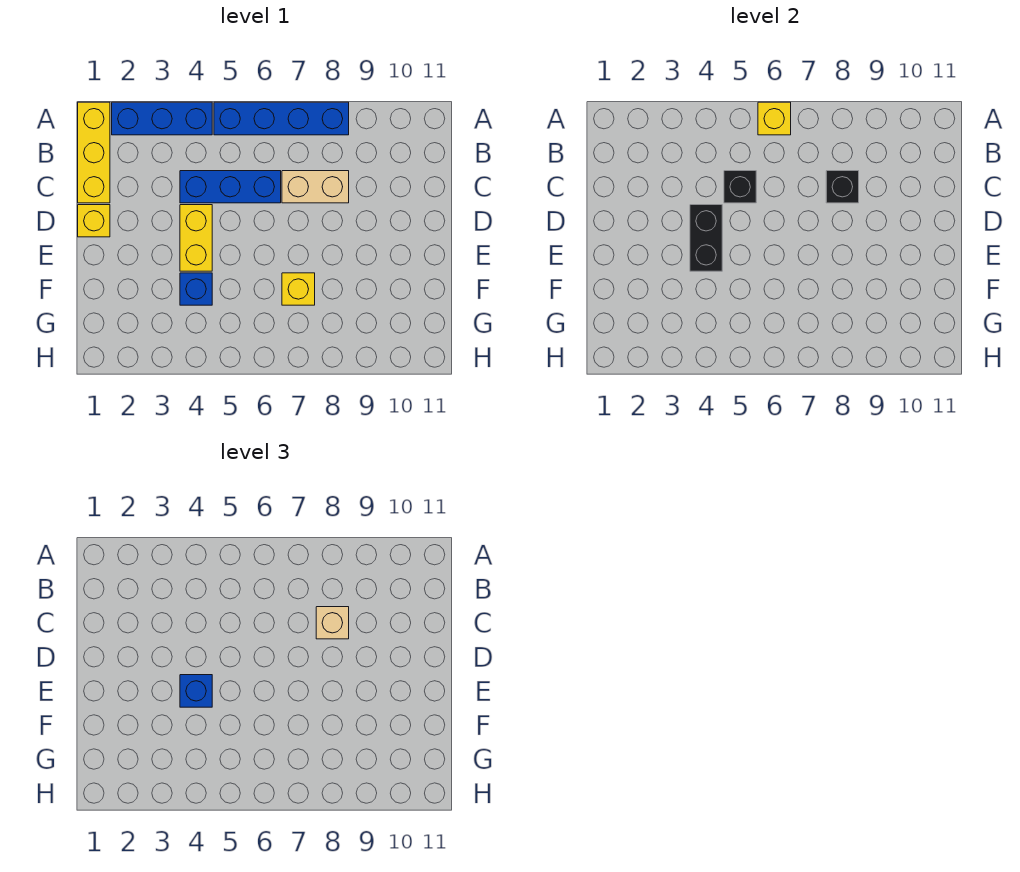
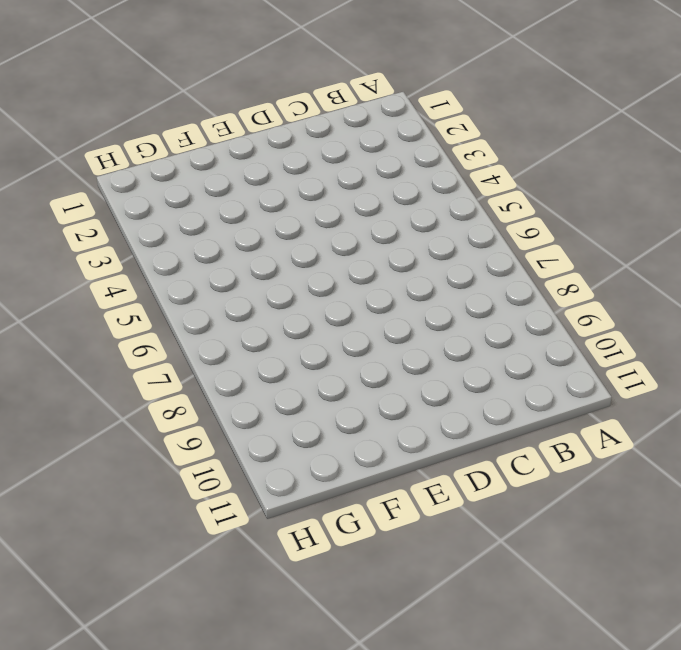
none -> yellow 1x3 brick [78,102,110,203]
none -> blue 1x3 brick [112,102,212,135]
none -> blue 1x4 brick [214,102,349,135]

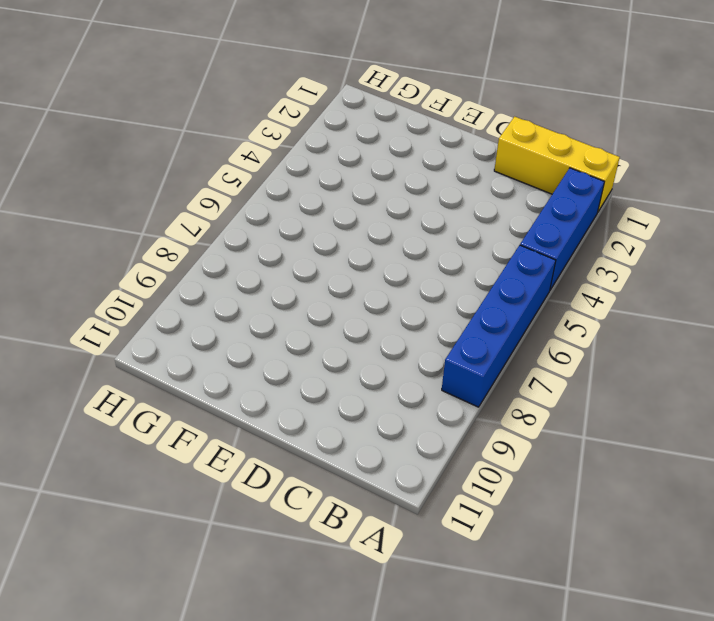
none -> blue 1x3 brick [180,171,281,203]
none -> tan 1x2 brick [282,171,349,203]
none -> yellow 1x1 brick [78,205,110,237]

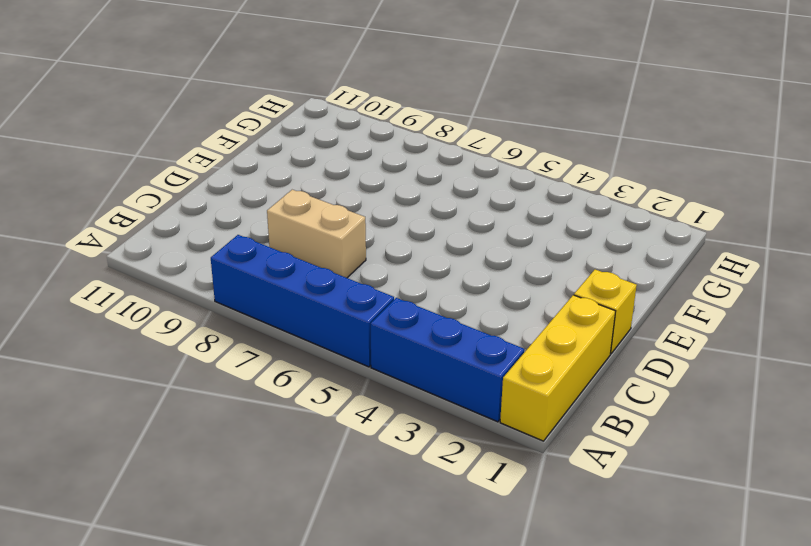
none -> blue 1x3 brick [180,171,281,203]
none -> yellow 1x2 brick [180,205,212,271]
none -> blue 1x1 brick [180,273,212,305]

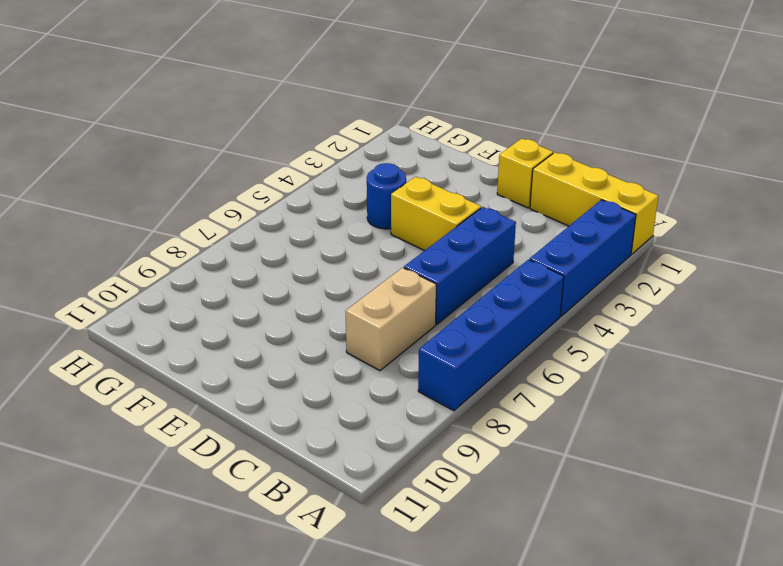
blue 1x1 round brick [367,163,406,229] -> blue 1x1 brick [180,273,212,305]
none -> yellow 1x1 brick [282,273,315,305]
none -> yellow 1x1 brick [758,102,791,135]
none -> black 1x1 brick [724,171,756,203]

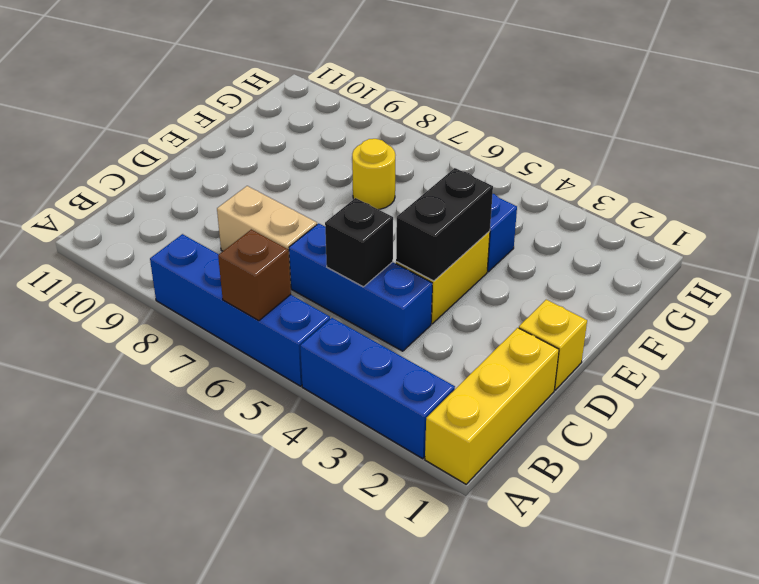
brown 1x1 brick [218,229,291,321] -> yellow 1x1 brick [758,102,791,135]
yellow 1x1 round brick [352,139,395,209] -> yellow 1x1 brick [282,273,315,305]
none -> black 1x1 brick [826,171,859,203]
none -> tan 1x1 brick [316,607,349,639]
none -> blue 1x1 brick [180,675,212,707]

